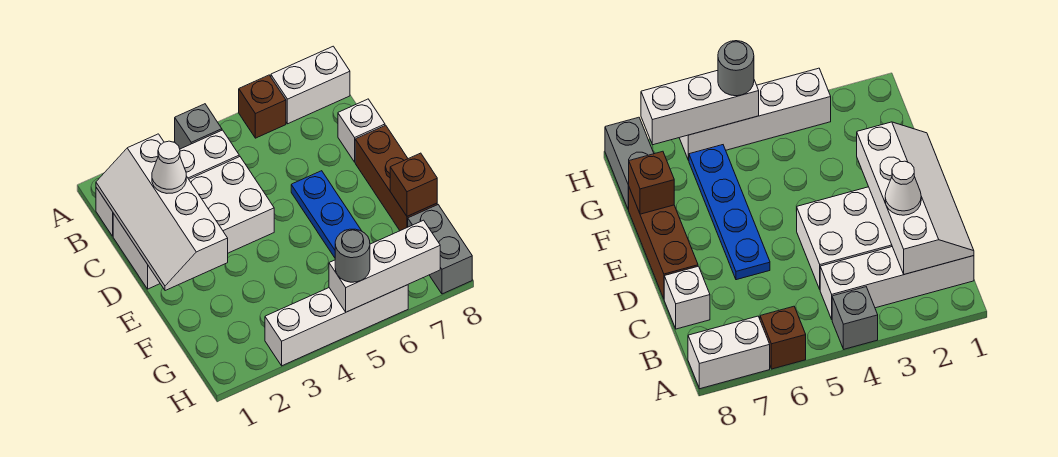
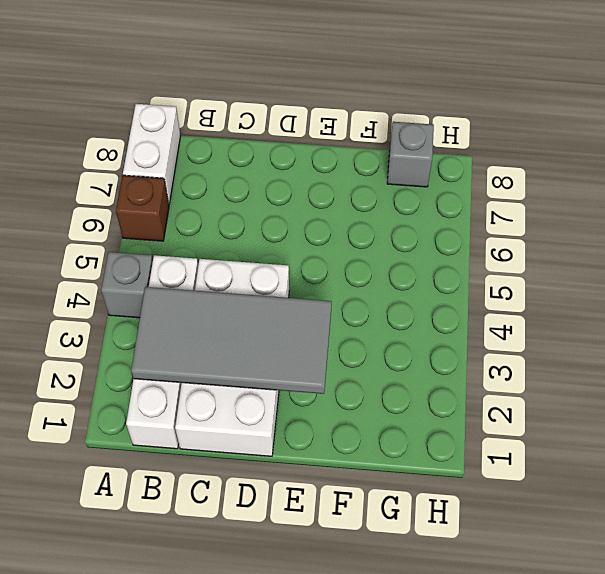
grey 2x4 tile [131,287,332,394] -> white 2x4 slope [96,134,228,291]
grey 1x1 brick [387,122,434,187] -> grey 1x2 brick [408,205,472,294]
none -> white 1x1 brick [338,99,385,162]
none -> blue 1x4 plate [291,171,361,258]
none -> brown 1x3 brick [355,125,437,231]

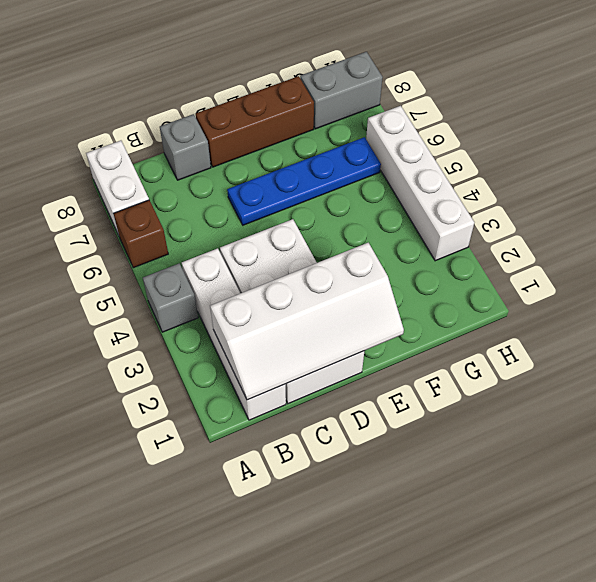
grey 1x1 brick [160,114,211,180] -> white 1x1 brick [338,99,385,162]
none -> brown 1x1 brick [390,153,437,216]
none -> white 1x3 brick [329,220,440,312]
none -> white 1x1 cone [152,141,186,193]

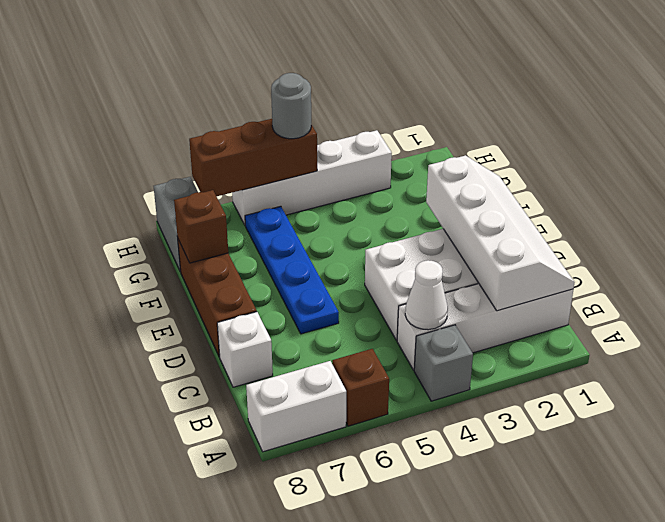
white 1x1 cone [405,260,448,330] -> white 1x1 cone moved to [152,141,186,193]
brown 1x3 brick [189,119,317,196] -> white 1x3 brick [329,220,440,312]

